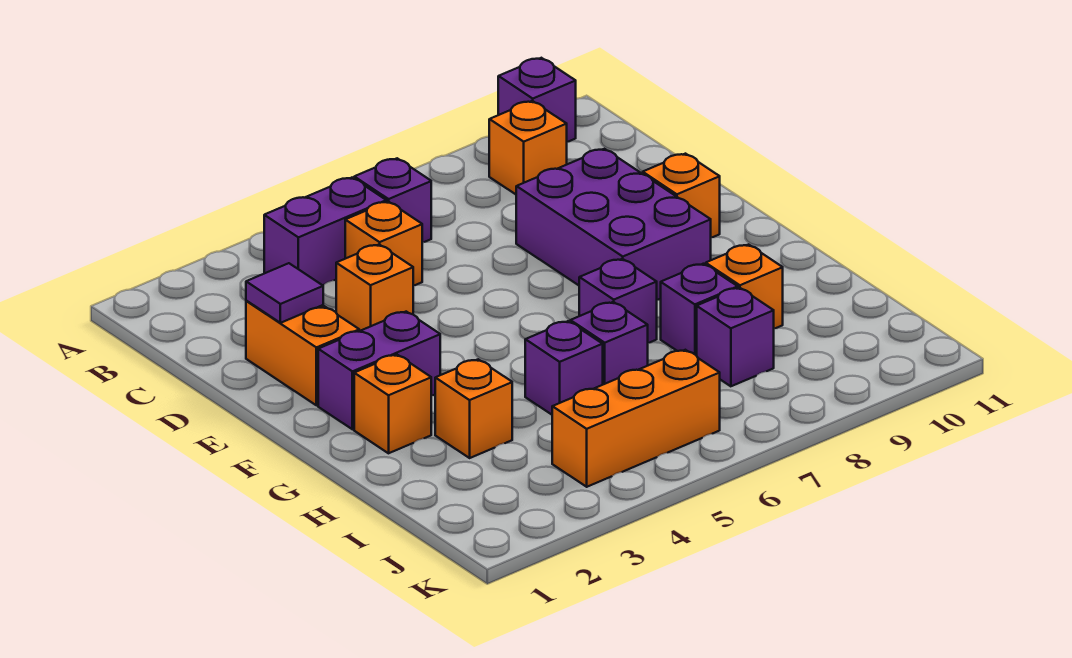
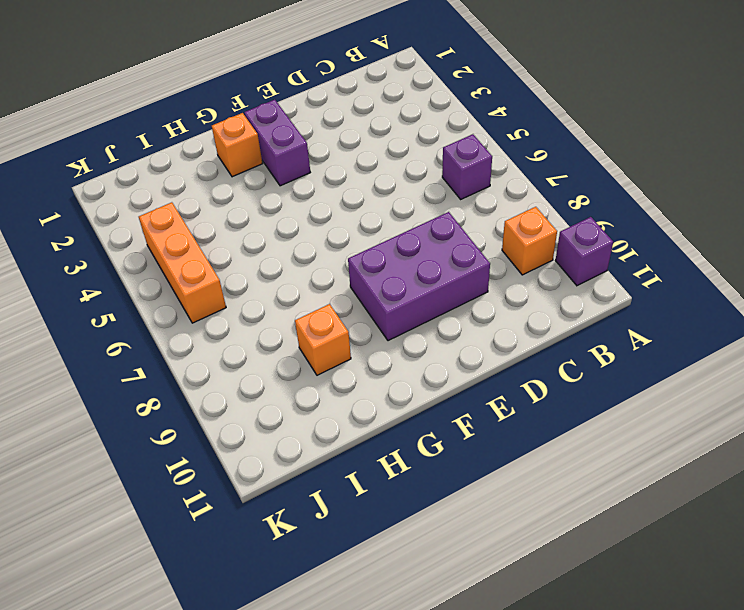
none -> purple 1x2 brick [264,178,386,285]
none -> orange 1x1 brick [345,201,422,286]
none -> orange 1x2 brick [246,301,359,405]

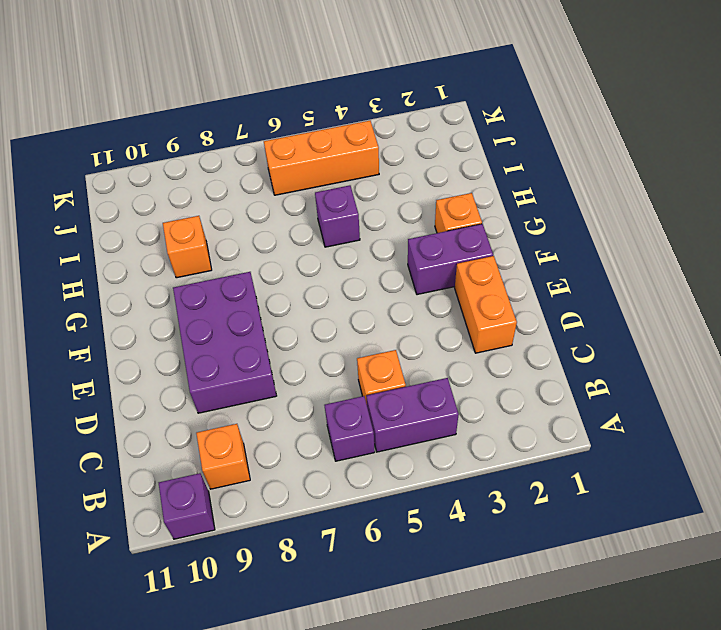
none -> orange 1x1 brick [336,244,413,331]
none -> orange 1x1 brick [643,154,720,238]
none -> purple 1x1 brick [579,259,657,343]

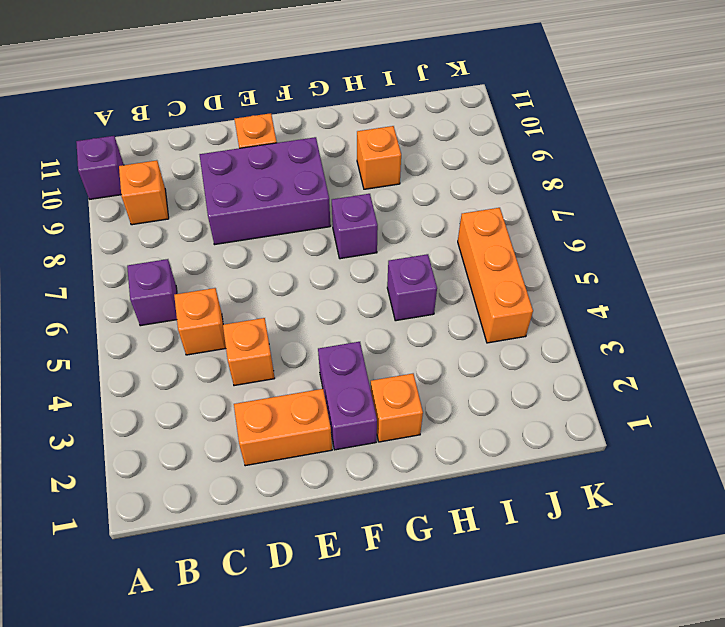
none -> purple 1x2 brick [264,178,386,285]
none -> orange 1x1 brick [435,359,512,458]
none -> purple 1x1 brick [570,302,648,384]

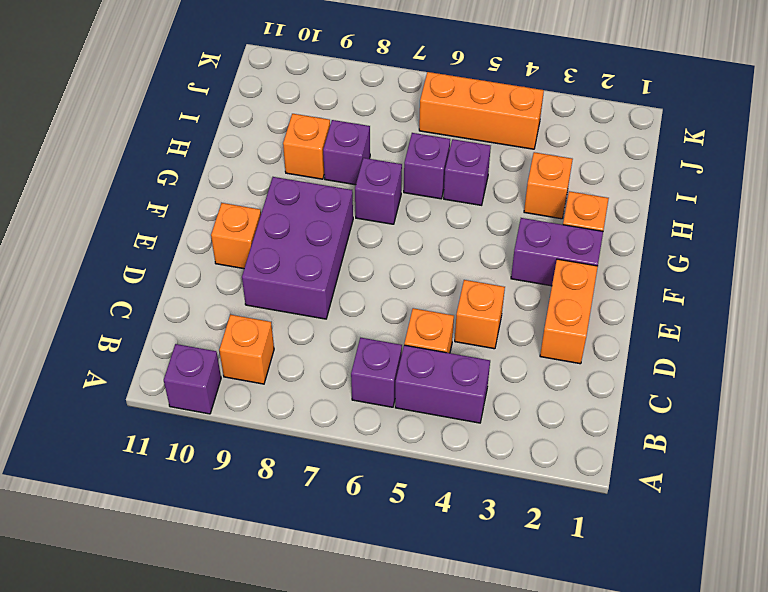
none -> purple 1x1 brick [697,288,774,386]
none -> purple 1x1 tile [246,263,323,323]

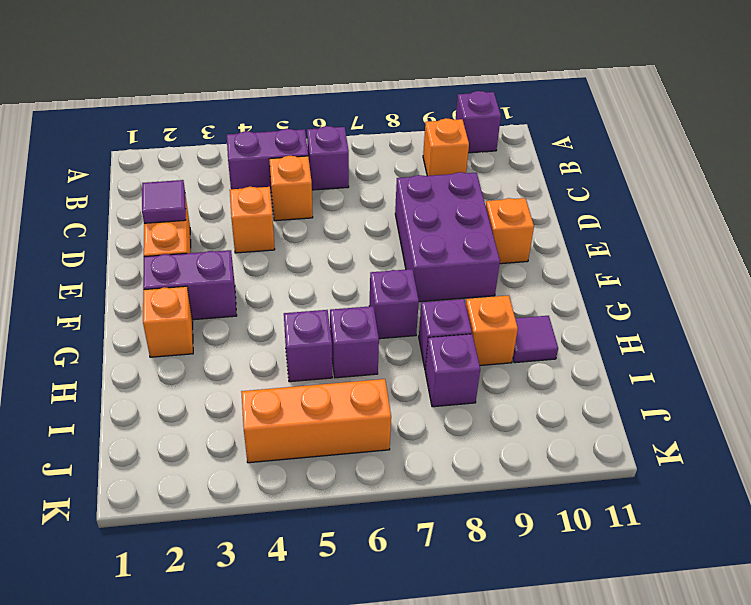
purple 1x1 tile [513,316,558,363] -> none
none -> orange 1x1 brick [435,359,512,458]

